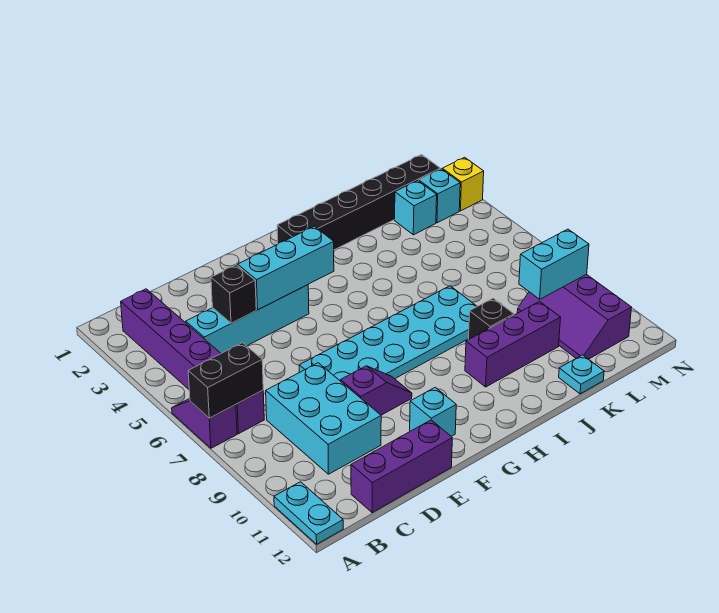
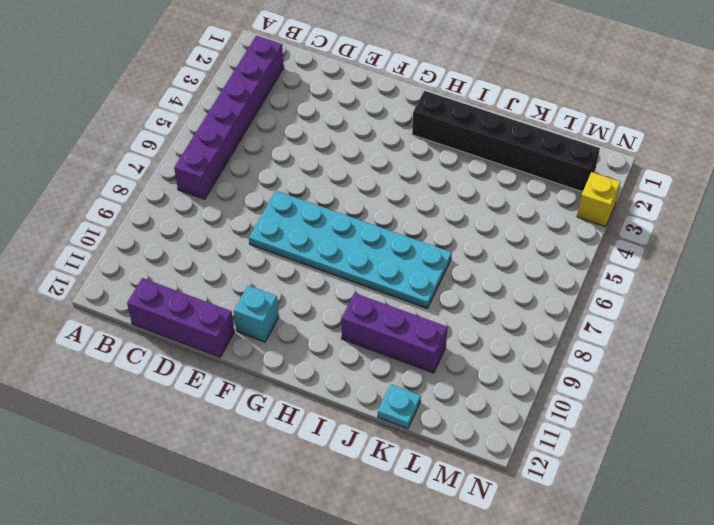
none -> purple 1x2 slope [172,399,237,448]
none -> cyan 1x2 plate [274,482,343,544]
none -> cyan 1x4 brick [186,285,309,353]

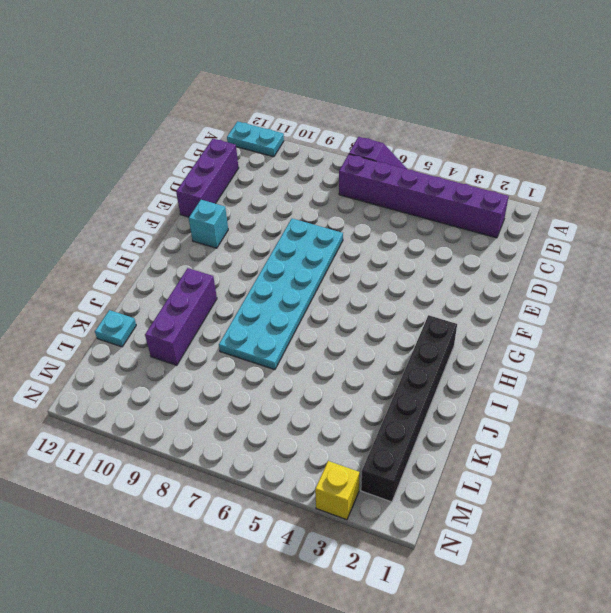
none -> cyan 1x4 brick [186,285,309,353]
none -> cyan 2x3 brick [266,363,381,474]
none -> purple 1x2 slope [341,366,412,415]

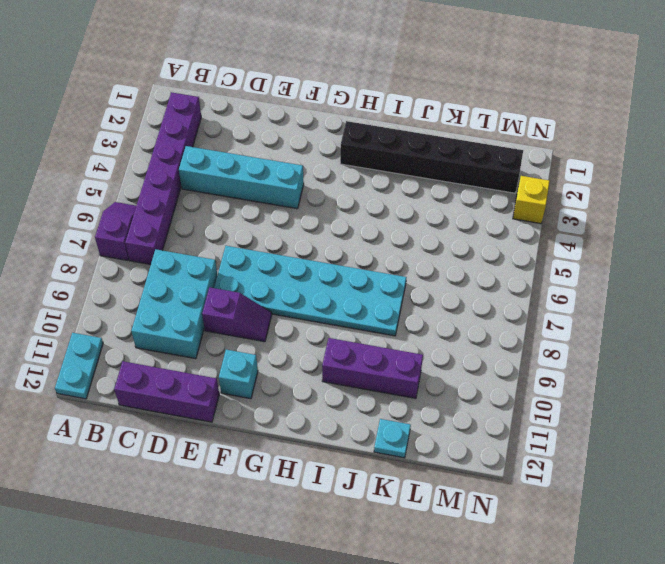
none -> black 1x1 brick [469,298,514,339]
none -> cyan 1x1 brick [395,181,437,235]
none -> purple 2x3 slope [517,274,632,359]

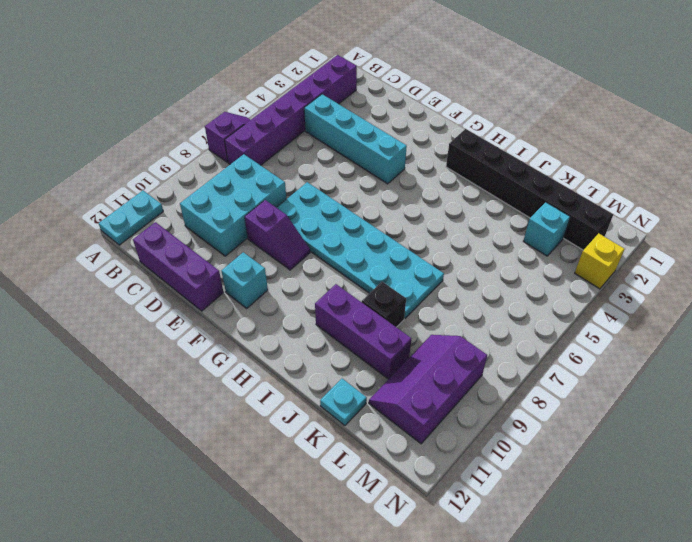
none -> cyan 1x1 brick [419,169,460,223]
none -> black 1x2 brick [188,343,263,418]
none -> black 1x1 brick [211,265,256,323]

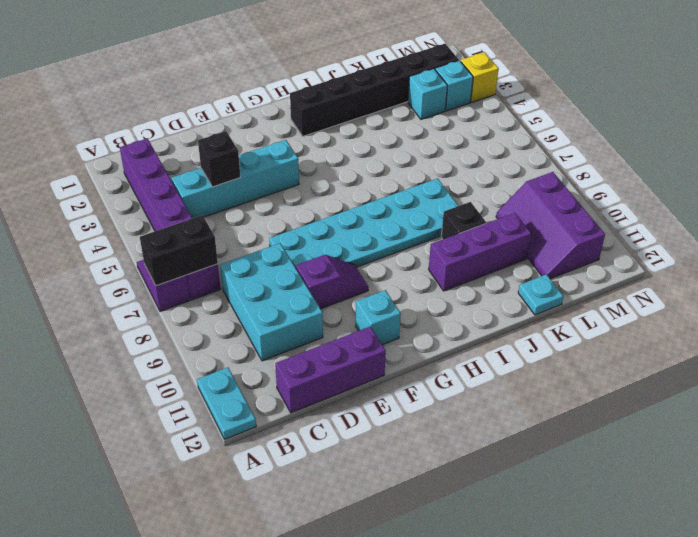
none -> cyan 1x3 brick [238,226,334,310]
none -> cyan 1x2 brick [519,229,589,299]

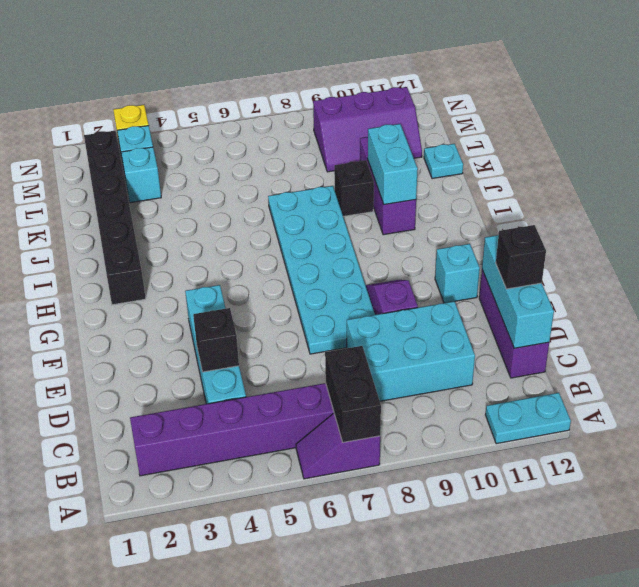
cyan 1x3 brick [482,235,554,348] -> cyan 1x3 brick moved to [238,226,334,310]
black 1x1 brick [496,225,546,289] -> none
cyan 1x2 brick [368,124,418,205] -> cyan 1x2 brick moved to [519,229,589,299]

